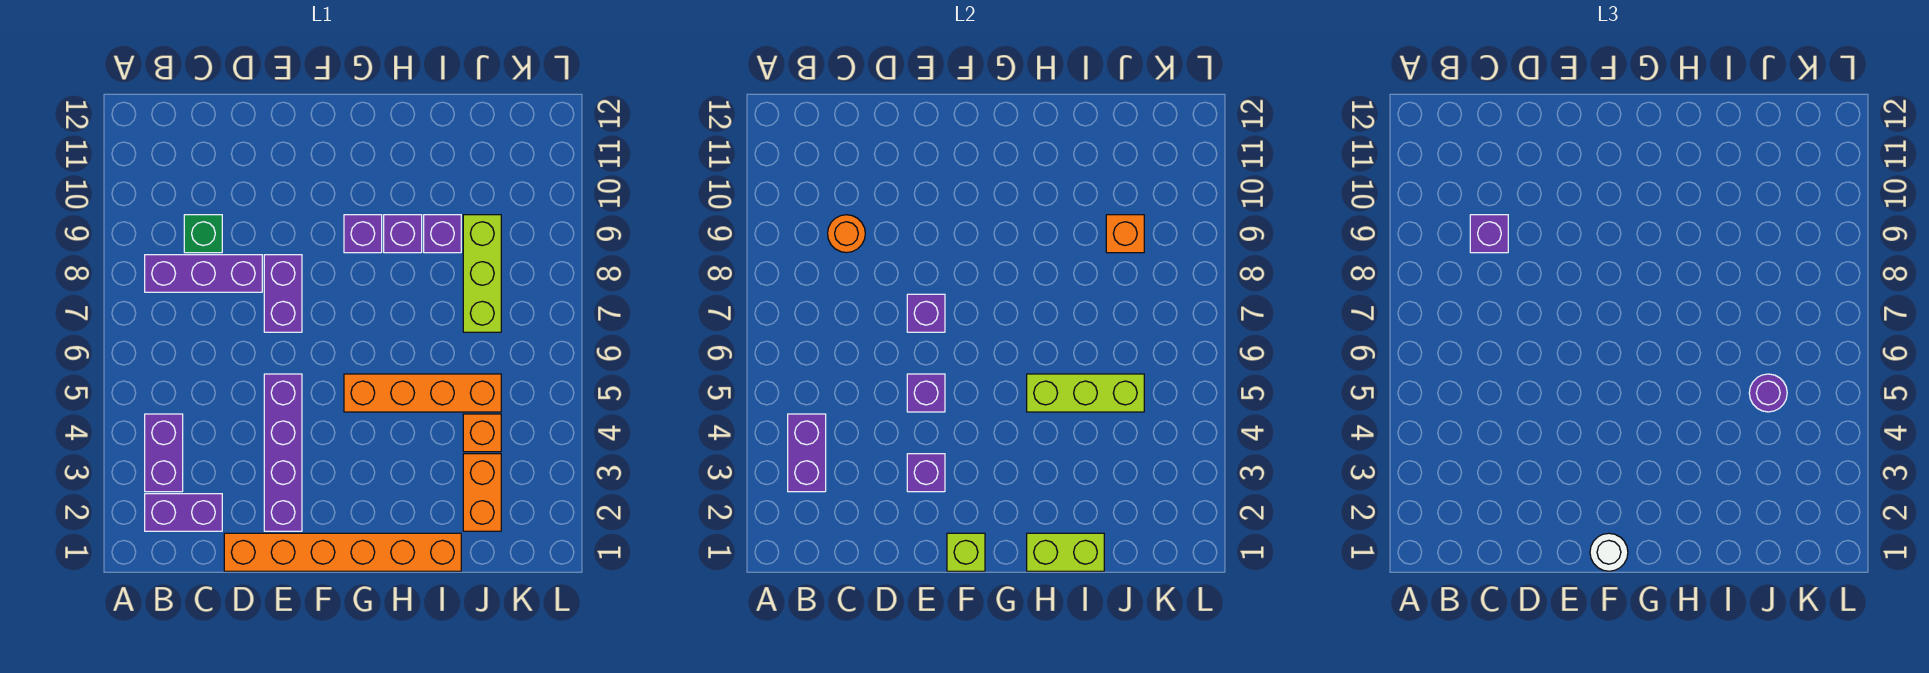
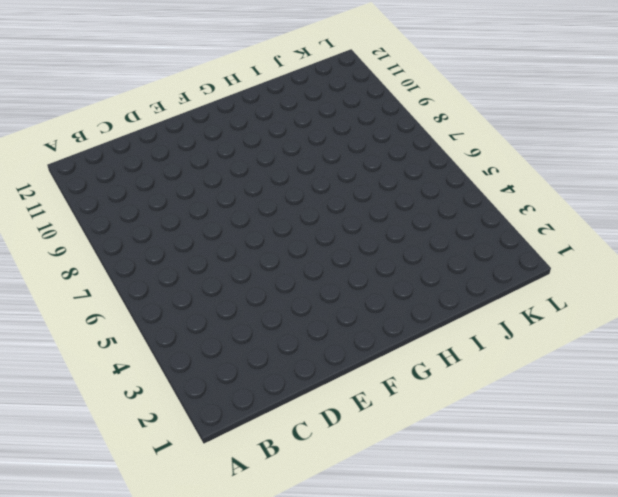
none -> purple 1x2 brick [145,494,222,531]
none -> purple 1x2 brick [145,414,183,492]
none -> purple 1x3 brick [145,255,262,292]

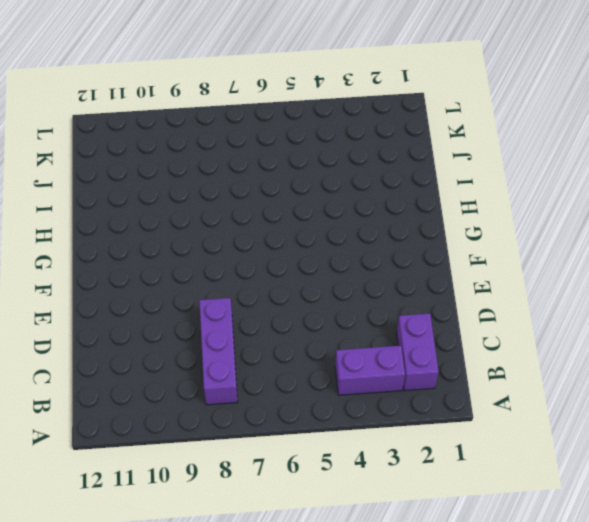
none -> green 1x1 brick [184,215,222,253]
none -> orange 1x6 brick [224,533,461,571]
none -> purple 1x4 brick [264,374,302,531]

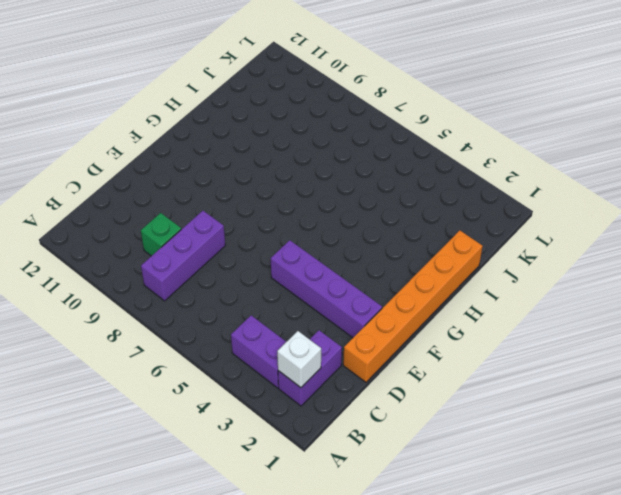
white 1x1 brick [277,331,321,388] -> none
none -> purple 1x2 brick [264,255,302,332]
none -> orange 1x4 brick [344,374,501,412]
none -> purple 1x1 brick [344,215,382,253]

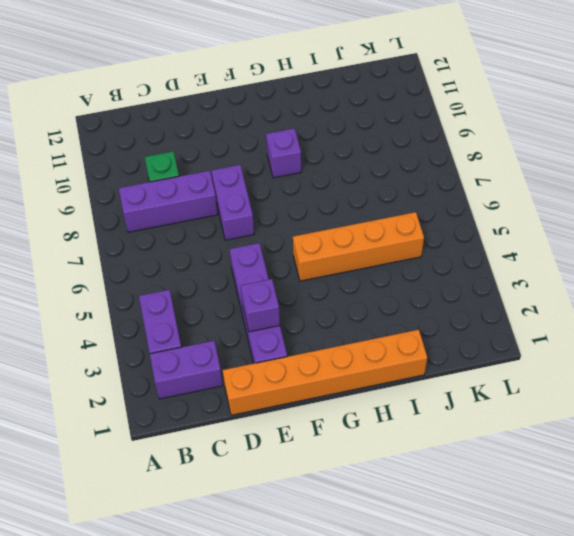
none -> purple 1x1 brick [384,215,422,253]
none -> purple 1x1 brick [424,215,461,253]
none -> orange 1x2 brick [463,454,501,531]

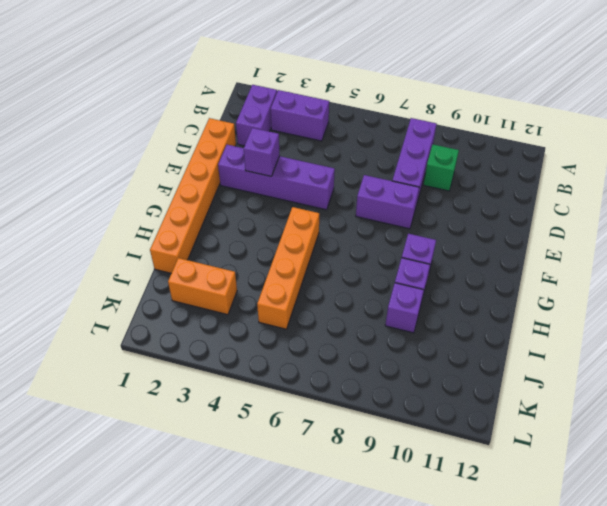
none -> orange 1x1 brick [463,414,501,452]
none -> lime 1x3 brick [463,215,501,332]
none -> purple 1x2 brick [788,414,826,492]

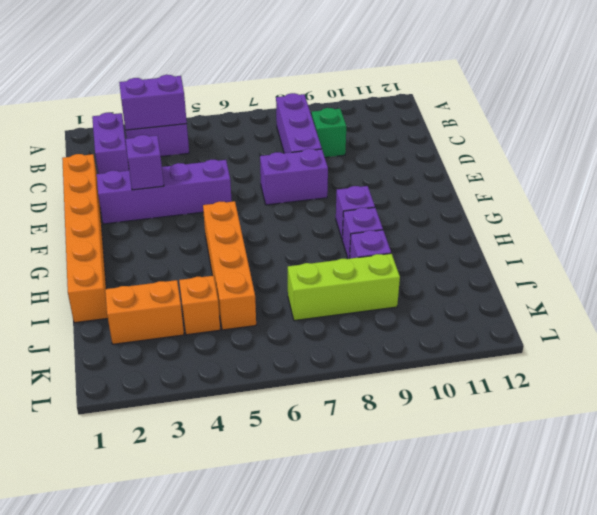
none -> orange 1x1 round brick [828,215,865,253]
none -> purple 1x1 brick [907,374,945,412]
none -> purple 1x1 brick [907,294,945,332]

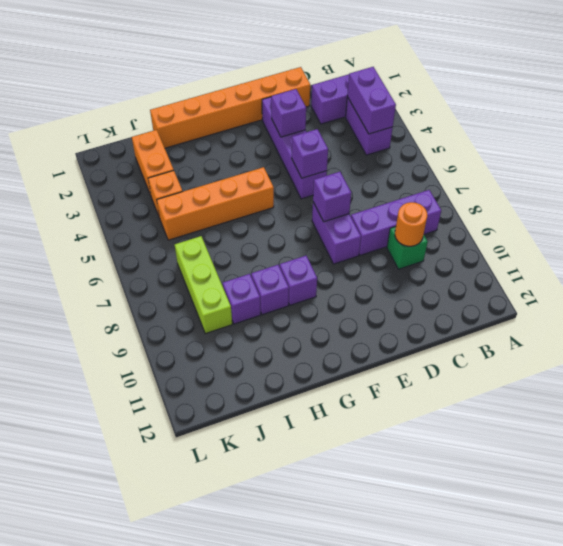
none -> lime 1x1 brick [947,533,985,571]
none -> lime 1x2 brick [1027,533,1104,571]
none -> lime 1x3 brick [1027,374,1144,412]

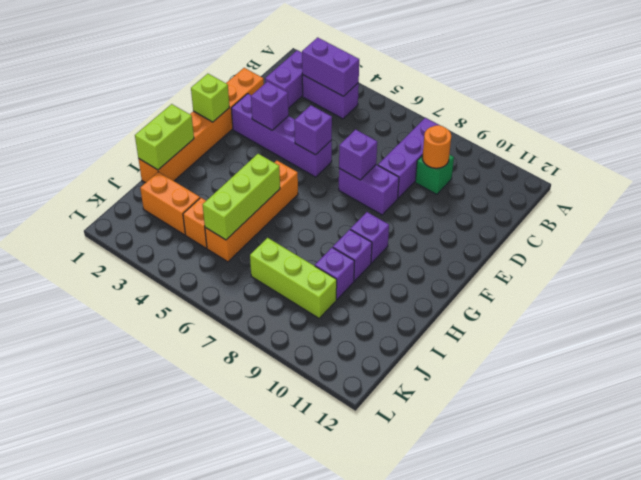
none -> orange 1x1 brick [1106,215,1144,253]
none -> purple 1x1 brick [1470,215,1508,253]
none -> white 1x1 round brick [1590,533,1628,571]

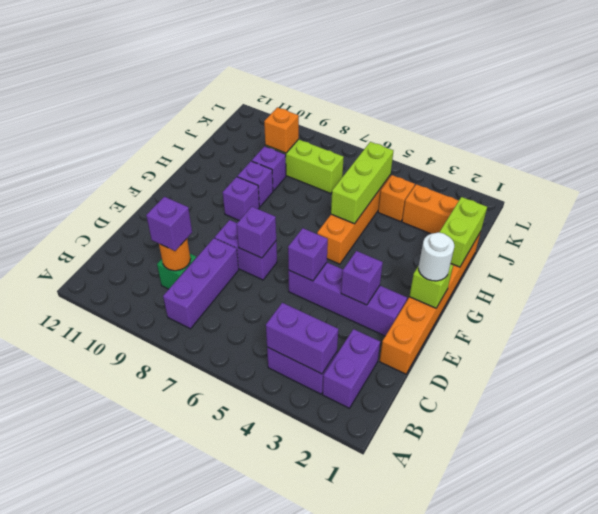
none -> purple 1x1 round brick [1749,374,1787,412]

